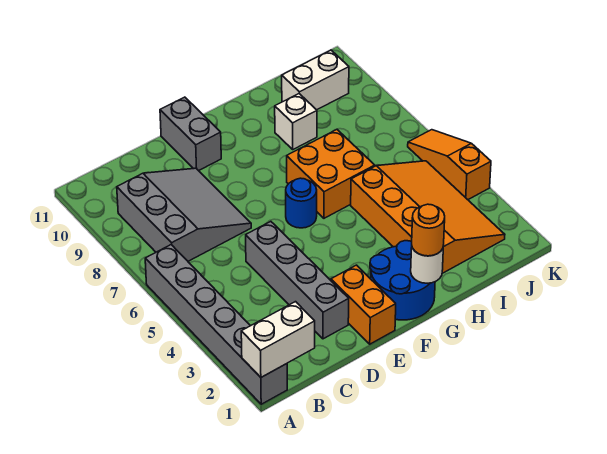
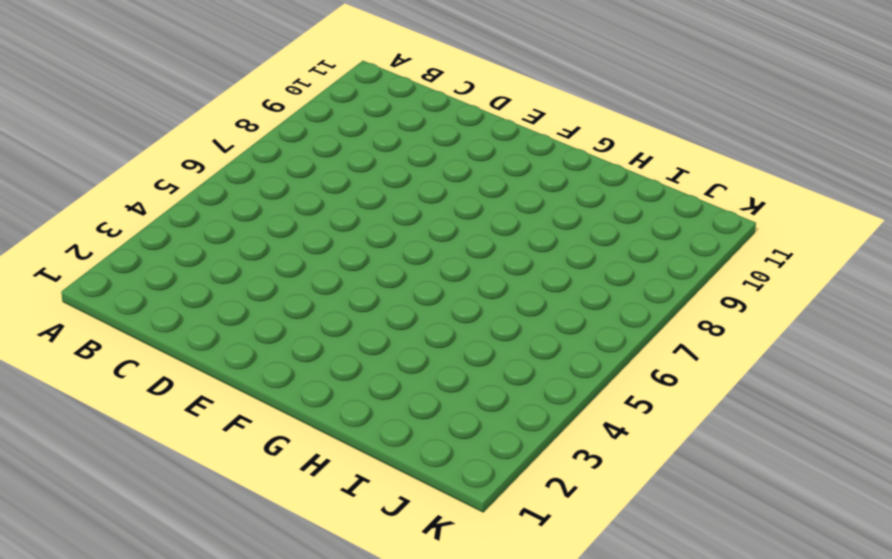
none -> grey 1x6 brick [145,245,287,404]
none -> grey 3x3 slope [117,168,251,261]
none -> grey 1x4 brick [246,222,349,339]

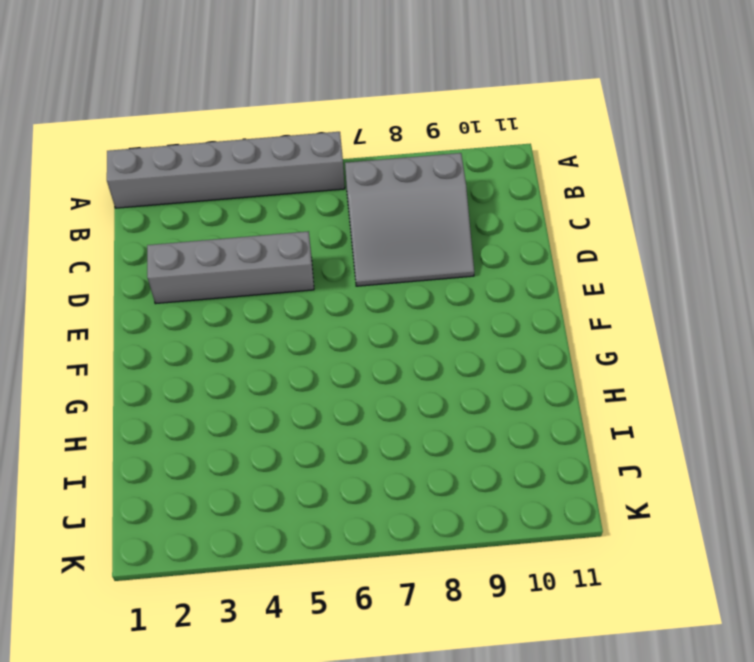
none -> orange 1x2 brick [331,265,396,344]
none -> grey 1x2 brick [160,97,221,171]
none -> blue 2x2 round brick [370,241,435,320]

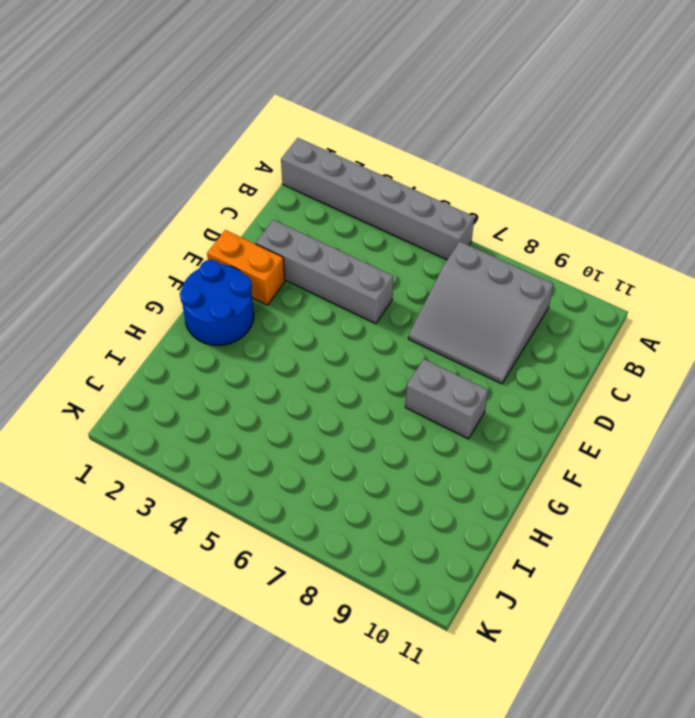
grey 1x2 brick [405,359,488,439] -> grey 1x2 brick moved to [160,97,221,171]
none -> blue 1x1 round brick [286,178,317,228]
none -> orange 2x2 brick [287,129,375,218]
none -> orange 3x4 slope [351,161,505,273]

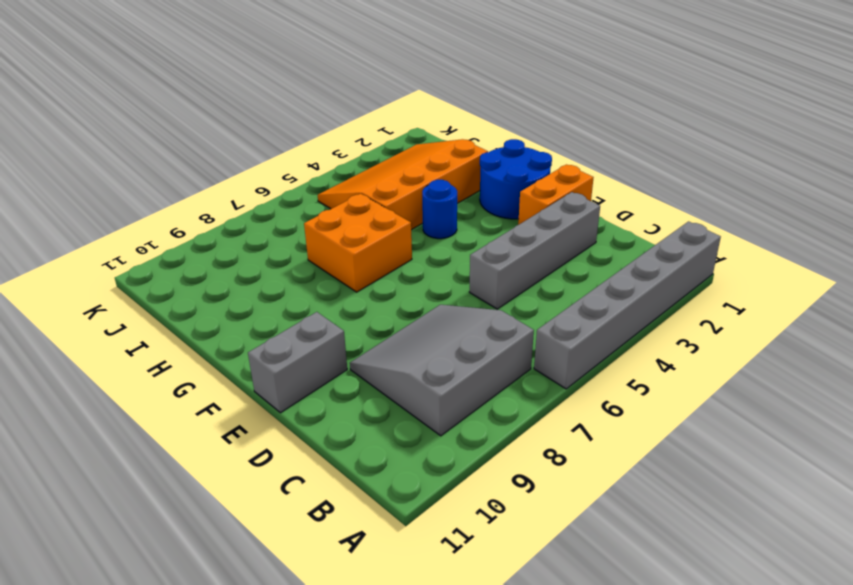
blue 1x1 round brick [422,180,457,239] -> blue 1x1 round brick moved to [286,178,317,228]
none -> white 1x1 brick [275,94,317,149]
none -> white 1x2 brick [282,50,349,110]
none -> orange 1x3 slope [408,130,491,200]

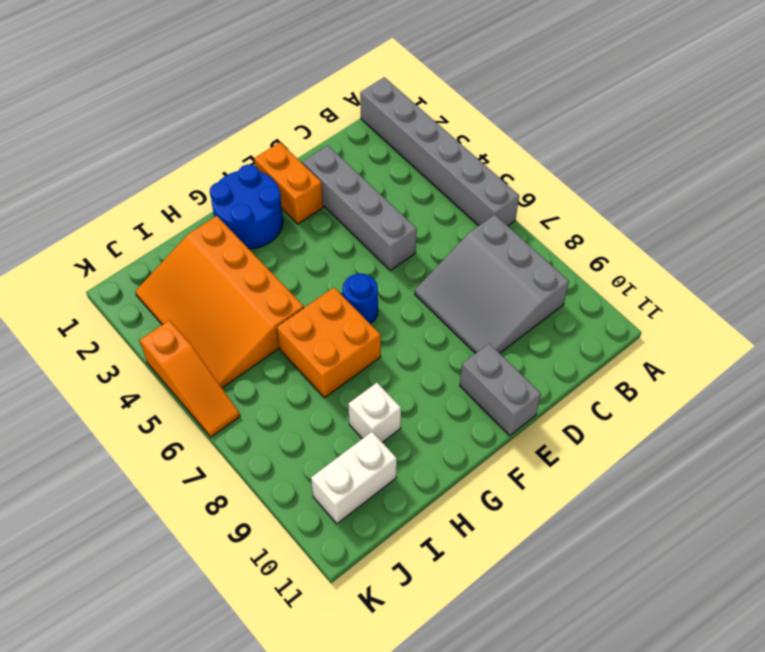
none -> white 1x2 brick [241,302,315,377]
none -> white 1x1 round brick [411,245,444,283]
none -> orange 1x1 round brick [412,204,445,256]

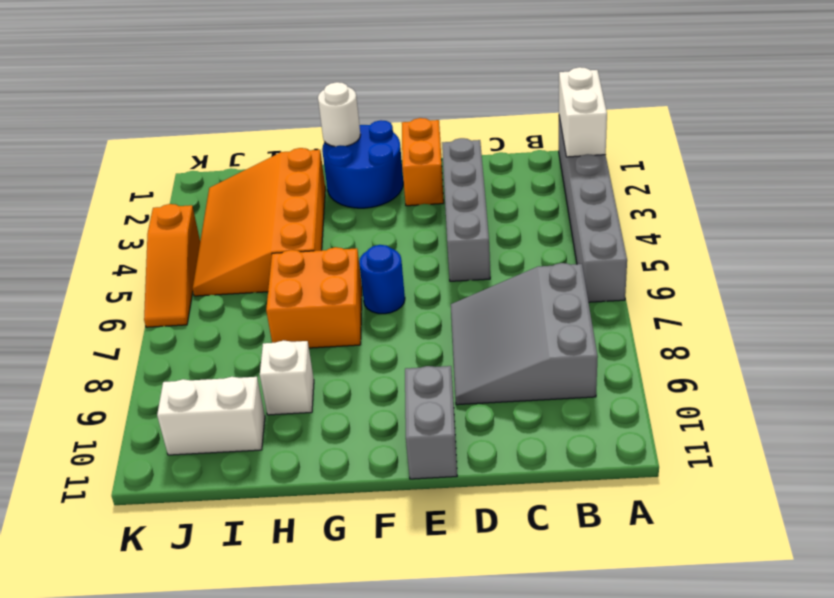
white 1x2 brick [559,67,607,157] -> white 1x2 brick turned to [241,302,315,377]
none -> orange 1x1 round brick [412,204,445,256]

